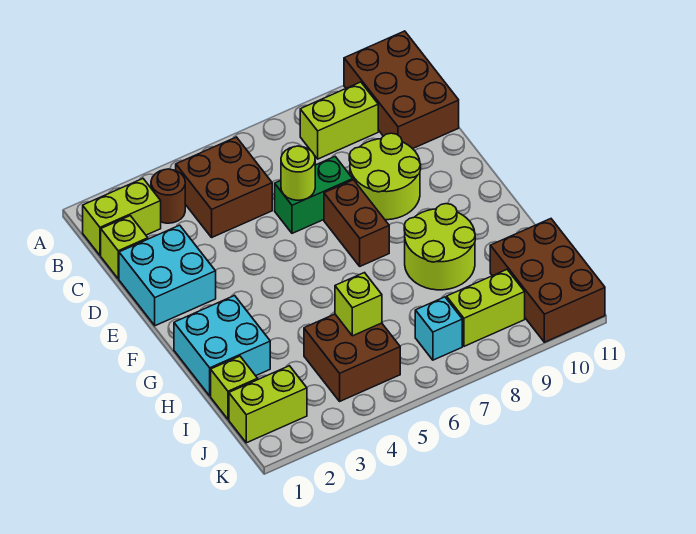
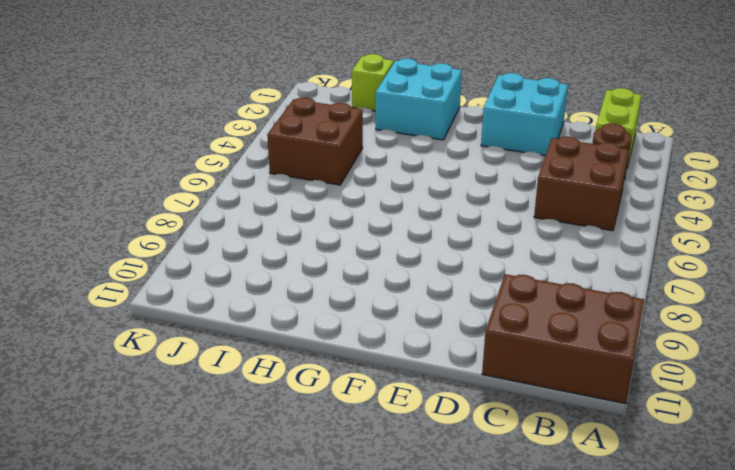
none -> lime 1x2 brick [300,82,378,159]
none -> lime 1x1 brick [101,216,148,279]
none -> green 1x2 brick [275,157,353,233]

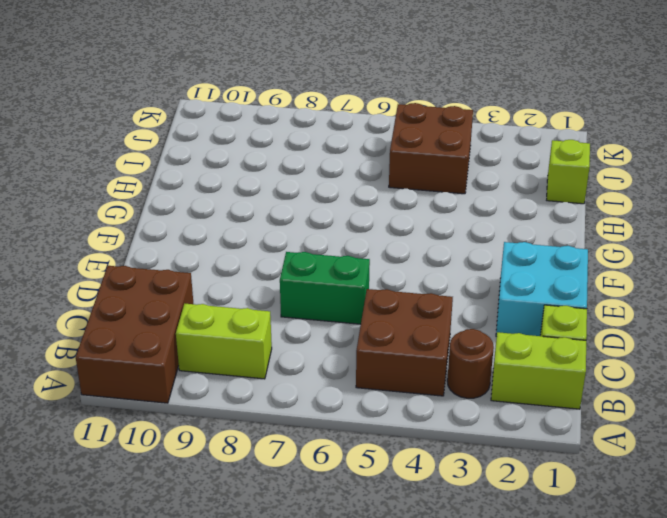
none -> lime 2x2 round brick [349,133,421,220]
none -> brown 1x2 brick [324,180,389,266]
none -> cyan 2x2 brick [174,296,270,396]

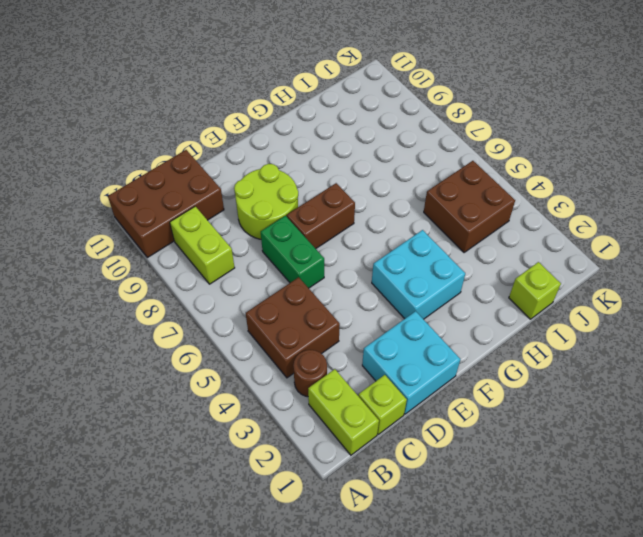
cyan 2x2 brick [372,230,465,319] -> cyan 2x2 brick moved to [174,296,270,396]
none -> lime 2x2 round brick [404,204,475,290]
none -> brown 2x3 brick [490,219,605,342]
none -> lime 1x2 brick [229,366,307,443]

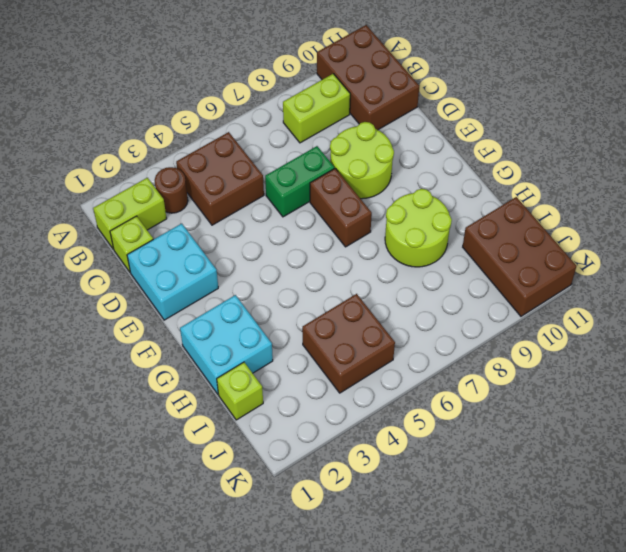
none -> lime 1x2 brick [229,366,307,443]
none -> cyan 1x1 brick [415,297,462,360]
none -> lime 1x2 brick [447,270,525,346]

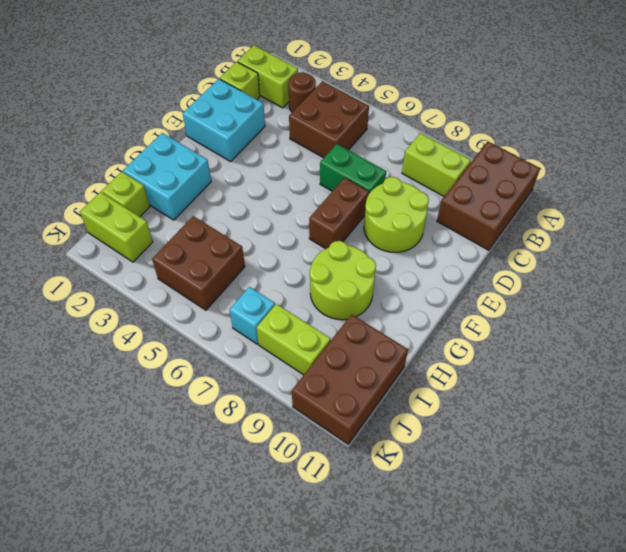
none -> lime 1x1 round brick [281,146,315,200]
none -> lime 1x1 brick [335,273,382,336]

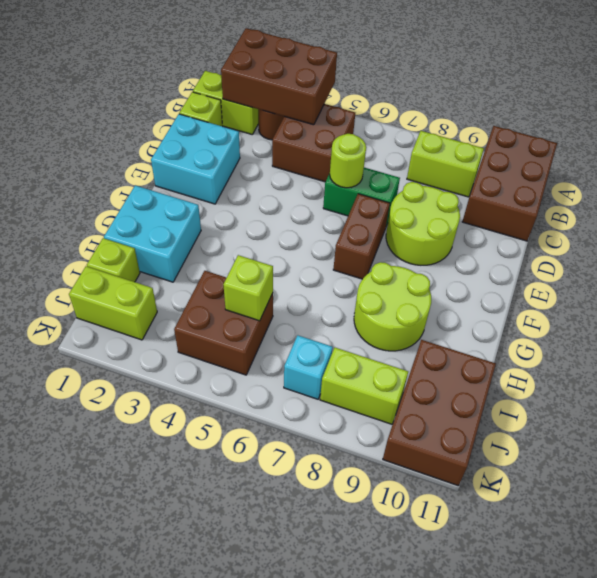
brown 2x3 brick [221,28,337,125] -> none

